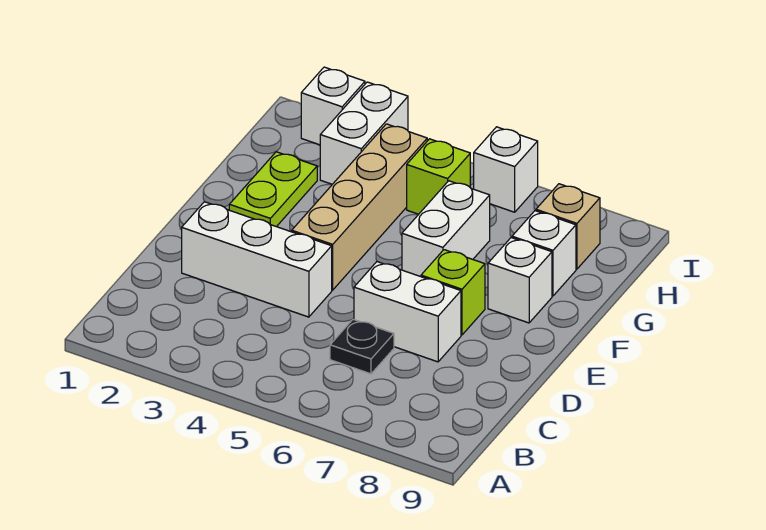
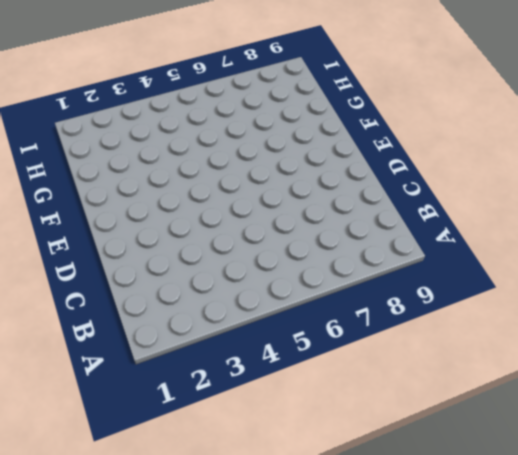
none -> black 1x1 plate [330,319,394,374]
none -> white 1x3 brick [182,202,332,317]
none -> white 1x2 brick [354,262,461,362]

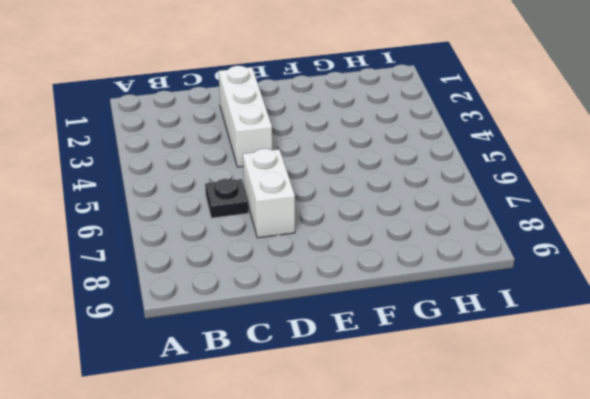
none -> tan 1x4 brick [292,124,427,290]
none -> lime 1x1 brick [421,250,485,335]
none -> lime 1x2 plate [229,152,317,227]

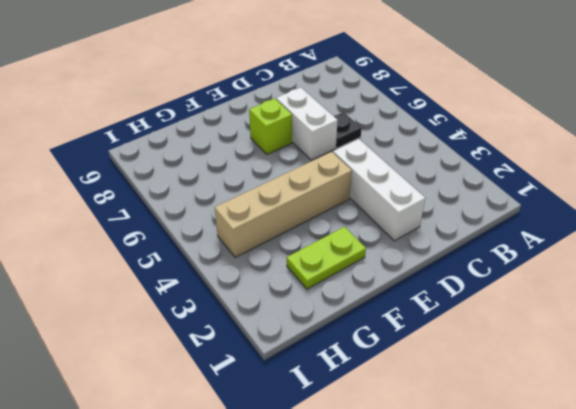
none -> white 1x2 brick [402,181,490,277]
none -> white 1x1 brick [488,238,552,323]
none -> white 1x1 brick [512,211,576,296]

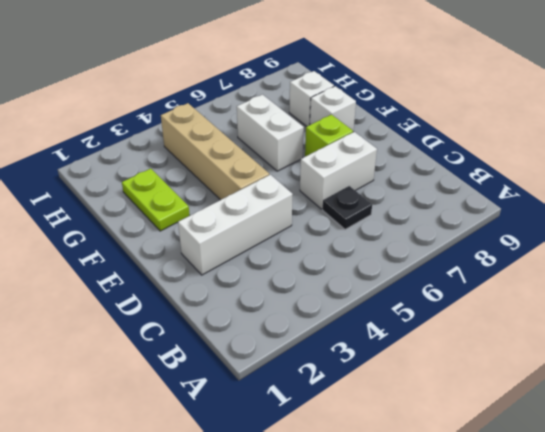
none -> white 1x2 brick [320,82,408,184]
none -> lime 1x1 brick [407,139,470,214]
none -> tan 1x1 brick [536,184,600,269]

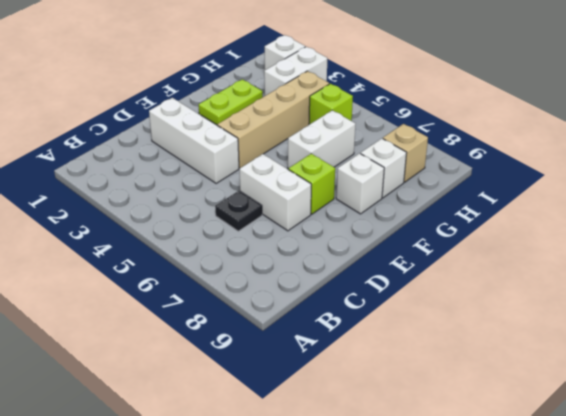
none -> white 1x1 brick [474,127,538,212]

